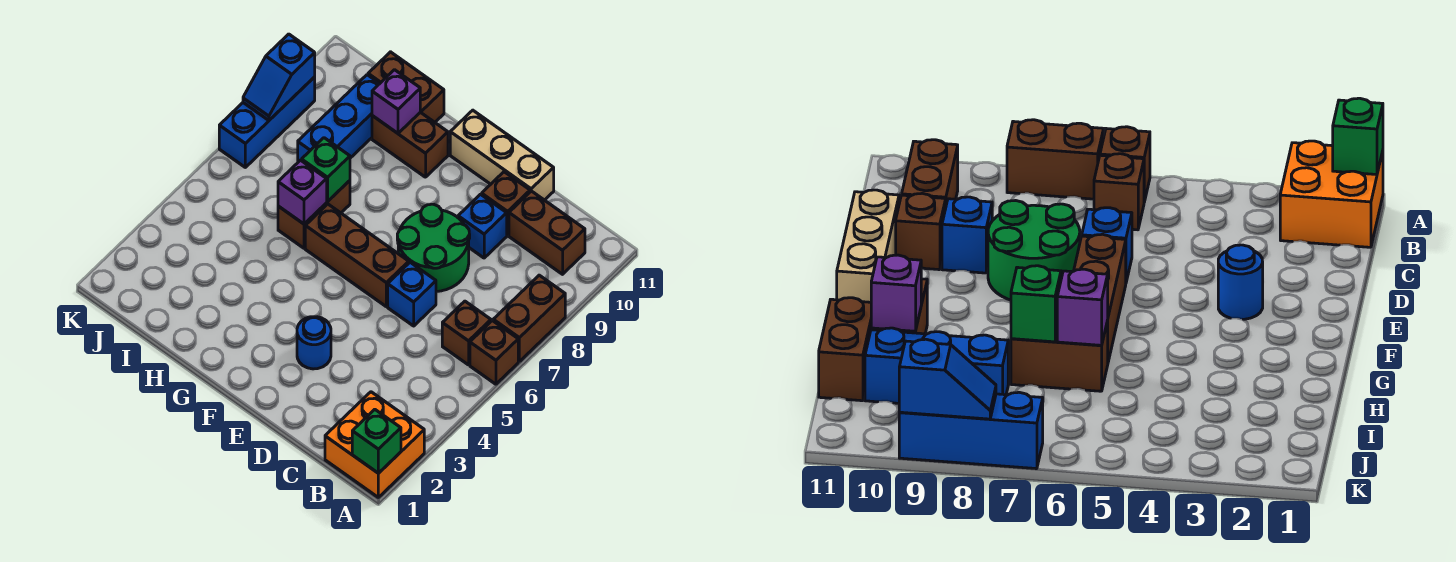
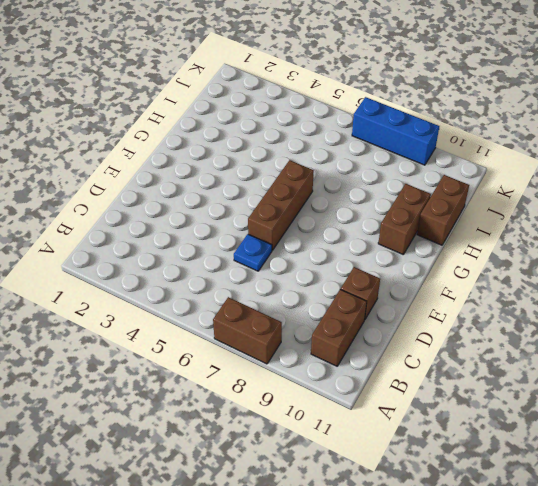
blue 1x1 plate [234,234,272,271] -> blue 1x1 brick [388,262,436,326]
none -> orange 2x2 brick [325,392,424,497]
none -> brown 1x1 brick [470,321,518,384]
none -> brown 1x1 brick [442,301,491,365]

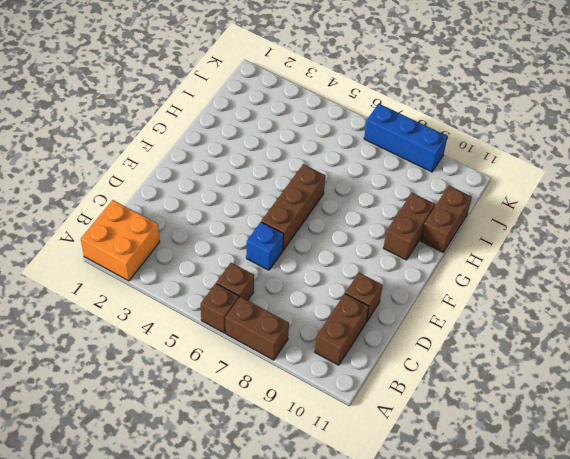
none -> green 2x2 round brick [397,204,470,292]
none -> blue 1x1 brick [458,194,507,258]
none -> tan 1x3 brick [450,110,554,200]

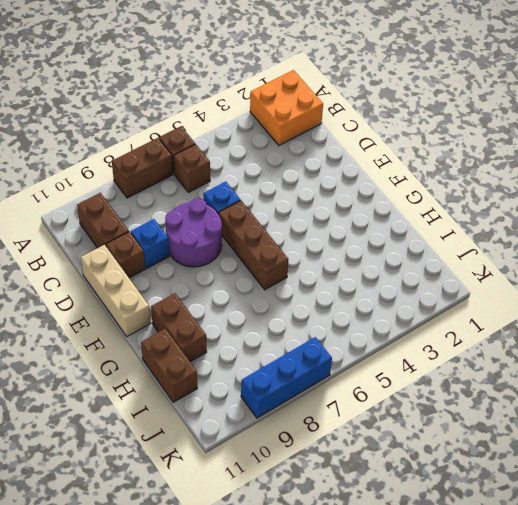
purple 2x2 round brick [165,198,222,267] -> green 2x2 round brick [397,204,470,292]
none -> blue 1x1 round brick [297,317,331,369]
none -> brown 1x2 brick [278,181,350,248]
none -> blue 1x3 brick [298,75,380,162]

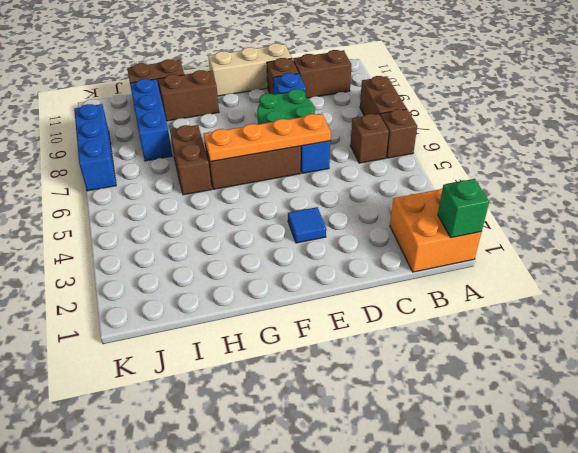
orange 1x4 plate [204,114,331,162] -> none
blue 1x1 tile [288,207,326,243] -> blue 1x1 round brick [297,317,331,369]
none -> purple 1x1 brick [278,160,327,224]
none -> green 1x1 brick [302,138,350,201]
none -> purple 1x1 brick [372,70,420,133]

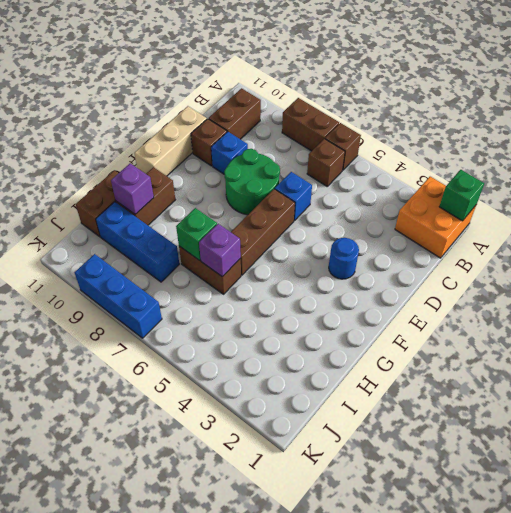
none -> blue 1x2 slope [243,34,315,120]

